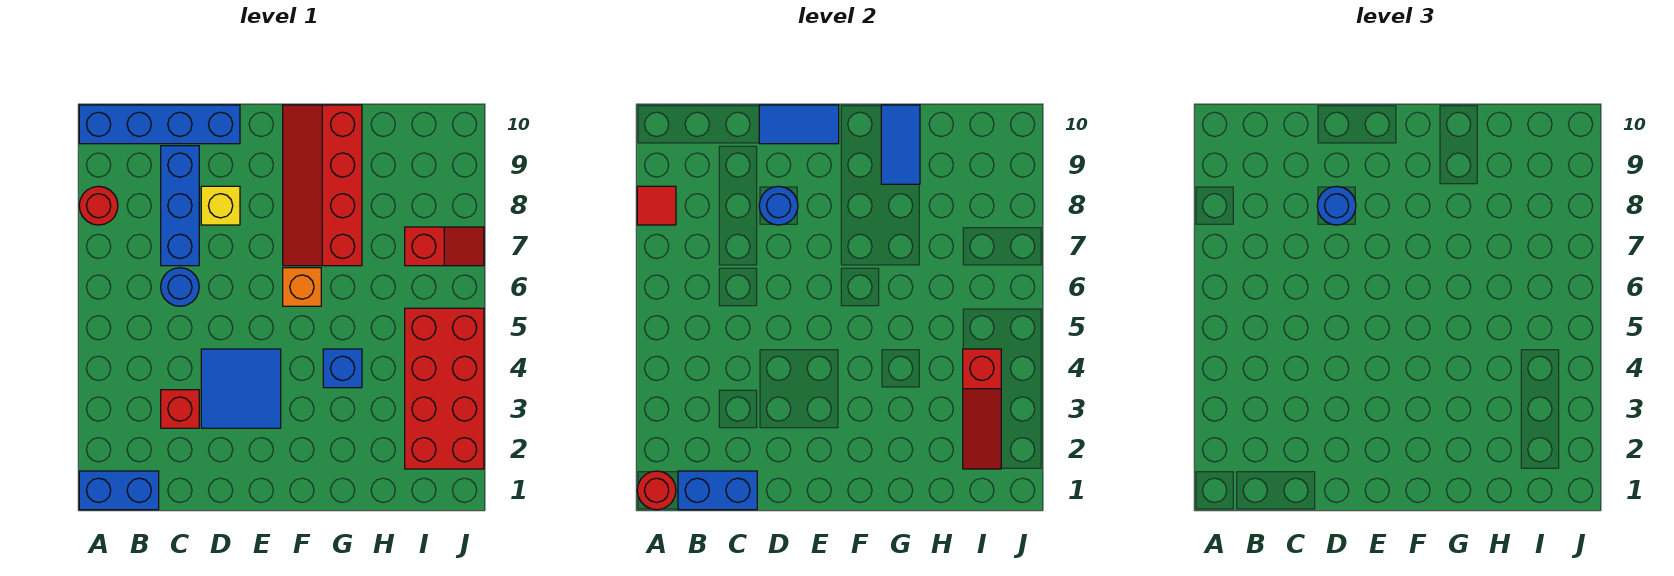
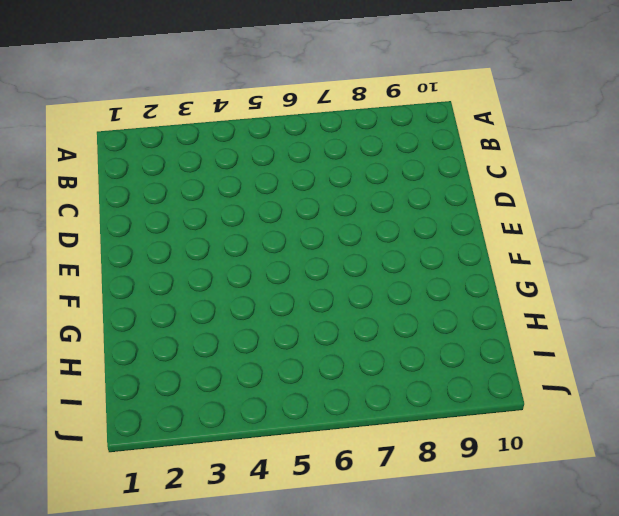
none -> blue 1x2 brick [79,471,159,510]
none -> red 1x1 round brick [79,186,118,225]
none -> blue 1x4 brick [79,105,240,144]

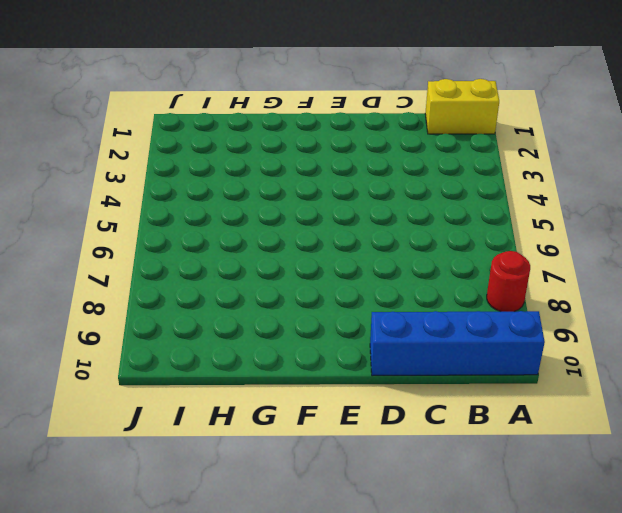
yellow 1x2 brick [425,79,499,134] -> blue 1x2 brick [79,471,159,510]
none -> red 1x1 brick [161,390,199,428]
none -> blue 1x1 round brick [161,268,199,306]
none -> blue 1x3 brick [161,146,199,266]

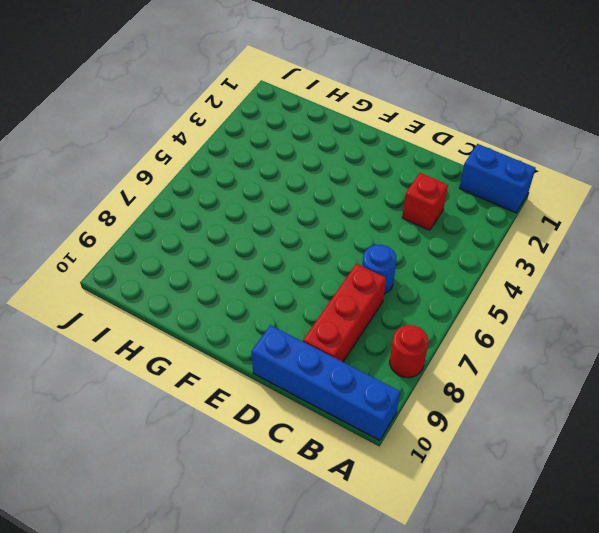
red 1x3 brick [303,264,386,362] -> blue 1x3 brick [161,146,199,266]
none -> blue 2x2 tile [201,349,281,428]
none -> yellow 1x1 brick [201,186,240,225]
none -> orange 1x1 brick [283,268,321,306]

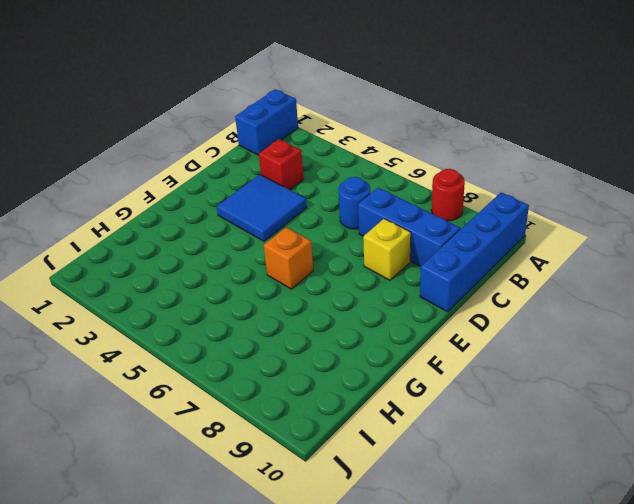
none -> red 2x4 slope [283,105,362,266]
none -> blue 1x1 brick [323,349,362,388]
none -> red 2x4 brick [405,308,484,469]

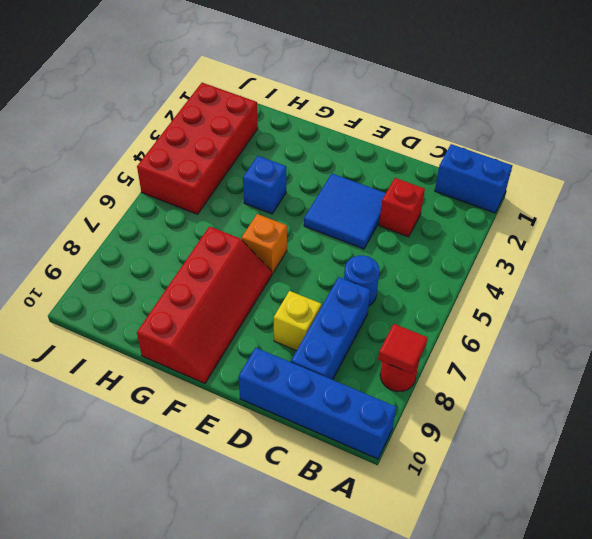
none -> red 1x2 slope [405,227,484,266]
none -> red 1x1 round brick [637,471,676,510]
none -> blue 1x2 brick [678,471,757,510]

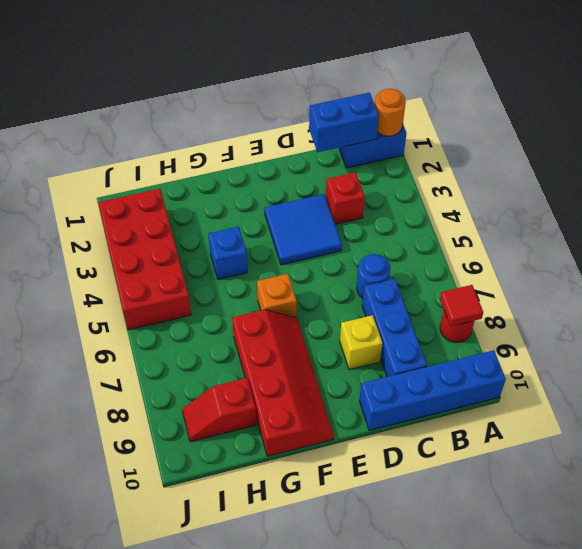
orange 1x1 round brick [375,89,406,136] -> red 1x1 round brick [637,471,676,510]
red 1x2 slope [182,378,257,442] -> red 1x2 slope moved to [405,227,484,266]
none -> blue 1x1 round brick [759,186,798,225]
none -> blue 1x2 tile [759,105,839,144]
none -> blue 1x2 tile [881,105,920,184]

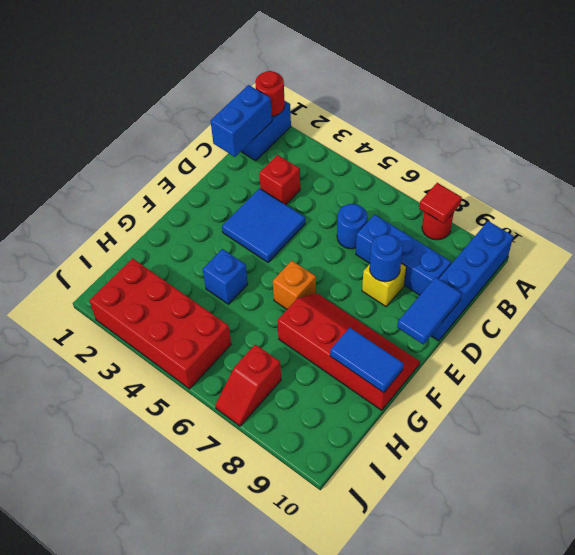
none -> red 1x3 slope [963,349,1001,469]
none -> blue 1x1 round brick [1317,186,1356,225]

